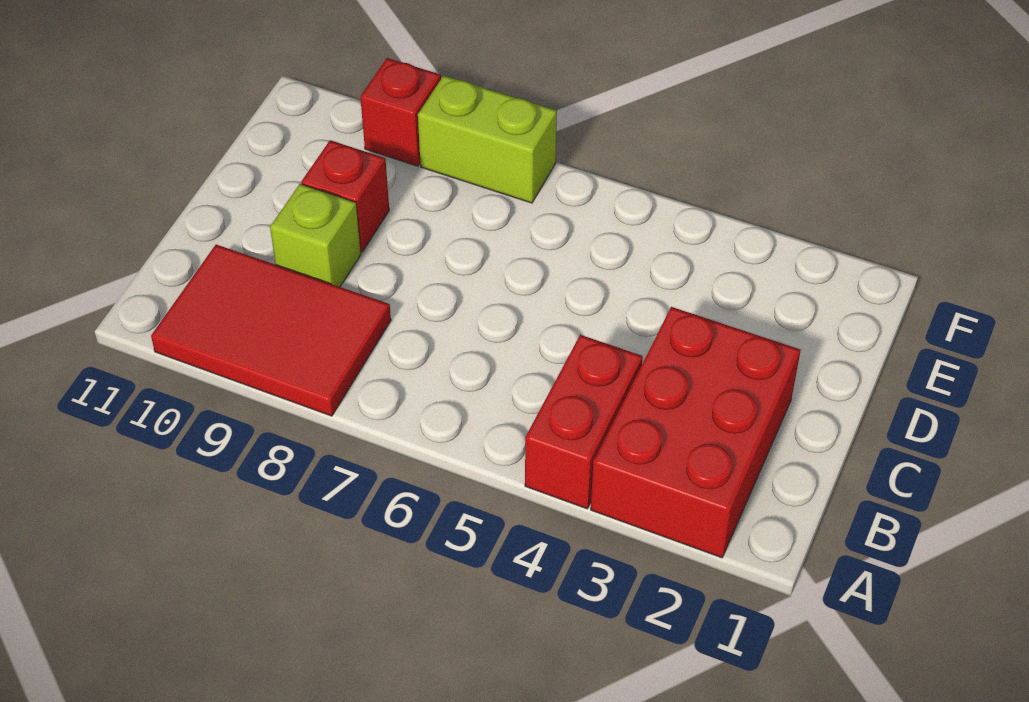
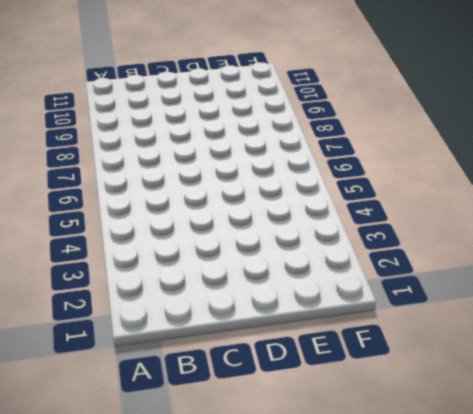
none -> red 2x3 brick [591,307,801,558]
none -> red 1x2 brick [525,335,643,509]

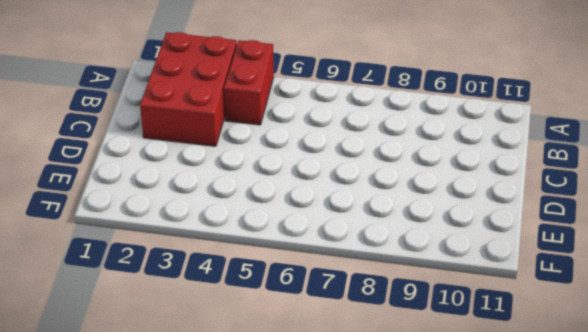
none -> red 2x3 tile [151,245,391,416]
none -> lime 1x1 brick [270,184,361,287]

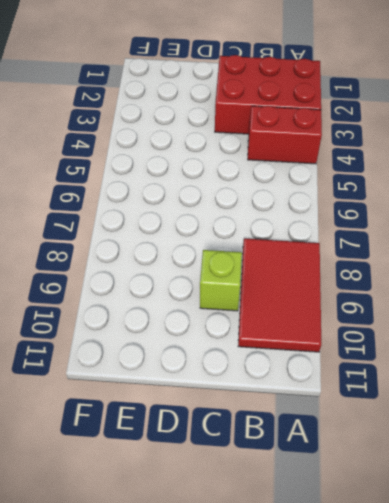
none -> red 1x1 brick [301,140,389,252]
none -> lime 1x2 brick [418,76,557,203]

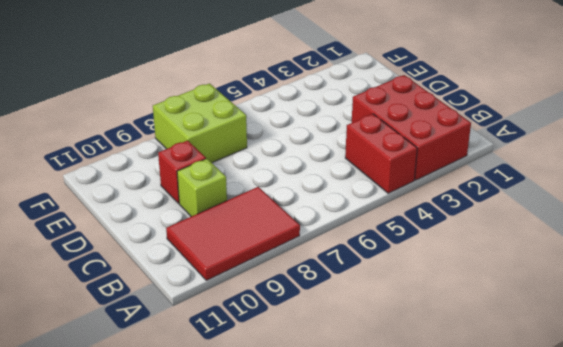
lime 2x2 brick [153,83,247,163] -> lime 1x2 brick [418,76,557,203]
none -> red 1x1 brick [360,58,441,166]

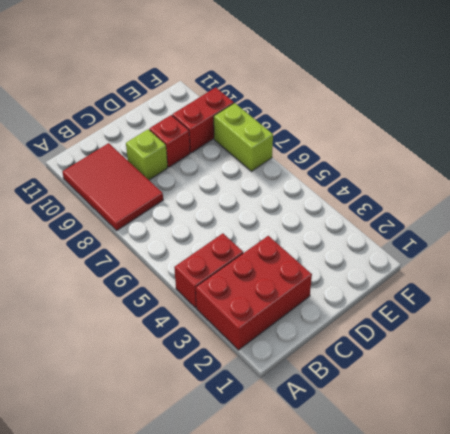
red 1x2 brick [172,87,234,153] -> red 1x1 brick [360,58,441,166]

